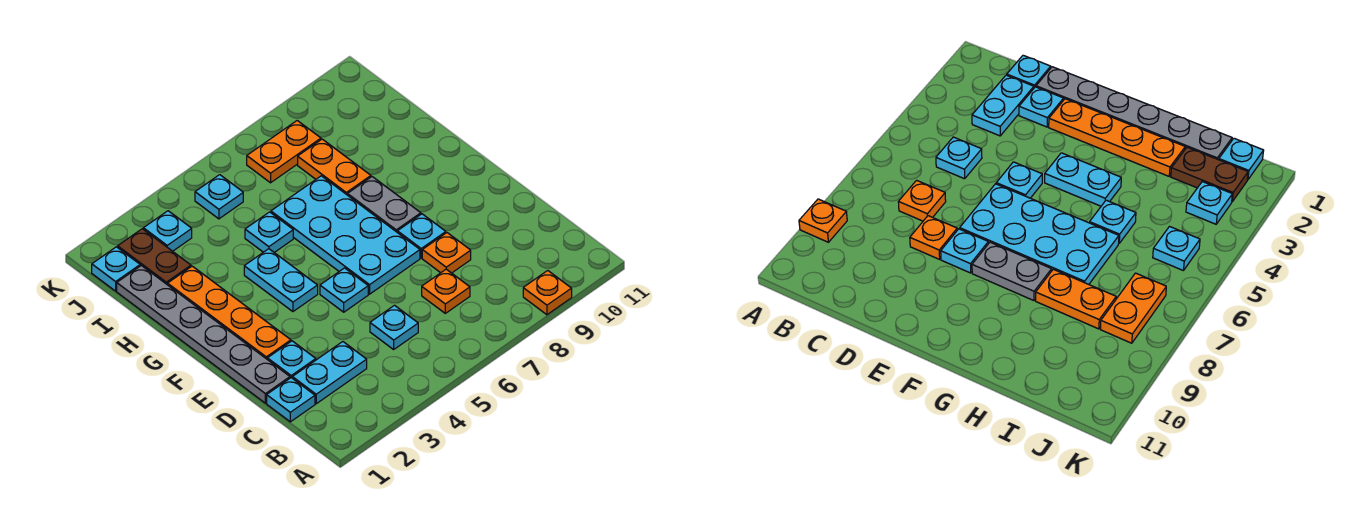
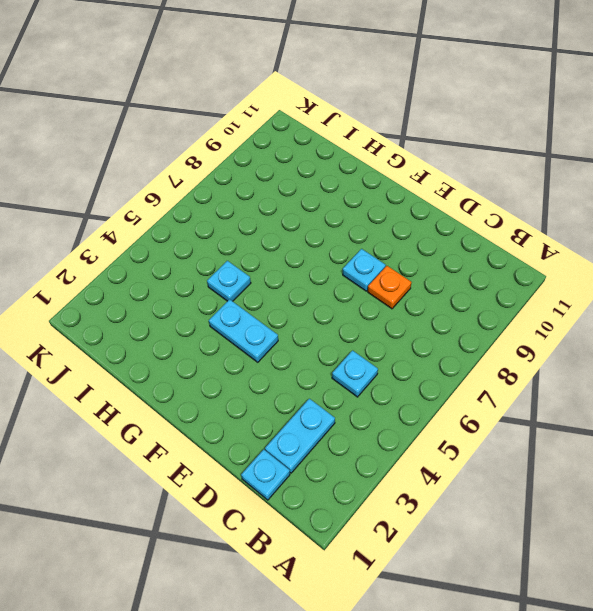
none -> orange 1x1 plate [523,271,572,315]
none -> orange 1x1 plate [422,269,470,313]
none -> grey 1x6 plate [117,266,290,403]

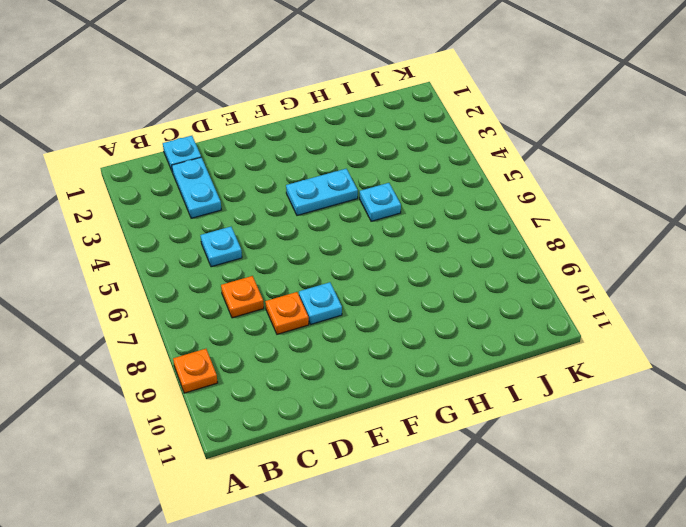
none -> grey 1x6 plate [117,266,290,403]
none -> cyan 1x1 plate [267,341,316,378]
none -> orange 1x4 plate [168,266,291,359]

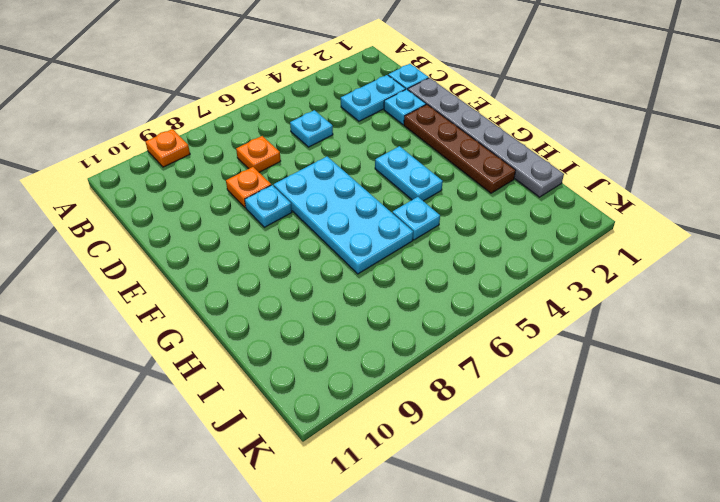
brown 1x4 plate [404,105,516,193] -> orange 1x4 plate [168,266,291,359]
none -> cyan 1x1 plate [320,268,368,312]
none -> grey 1x2 plate [348,177,421,232]
none -> orange 1x2 plate [298,139,371,195]

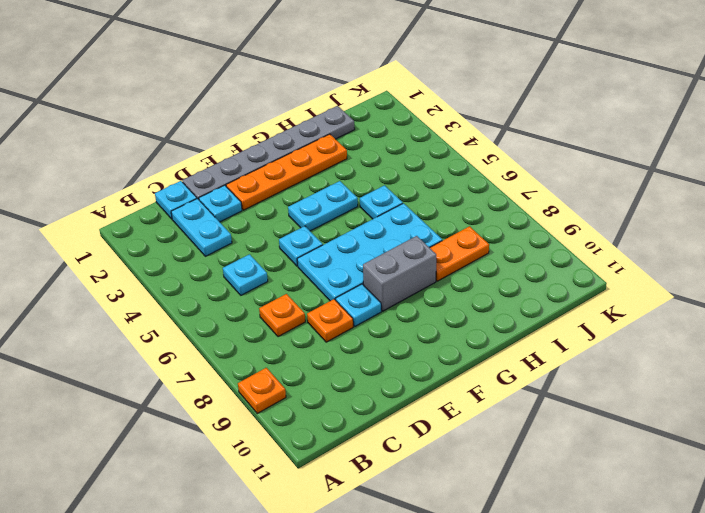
grey 1x2 brick [363,236,436,311] -> grey 1x2 plate [348,177,421,232]
none -> brown 1x2 plate [118,229,191,285]
none -> cyan 1x1 plate [92,247,140,291]
none -> cyan 1x1 plate [143,211,192,251]

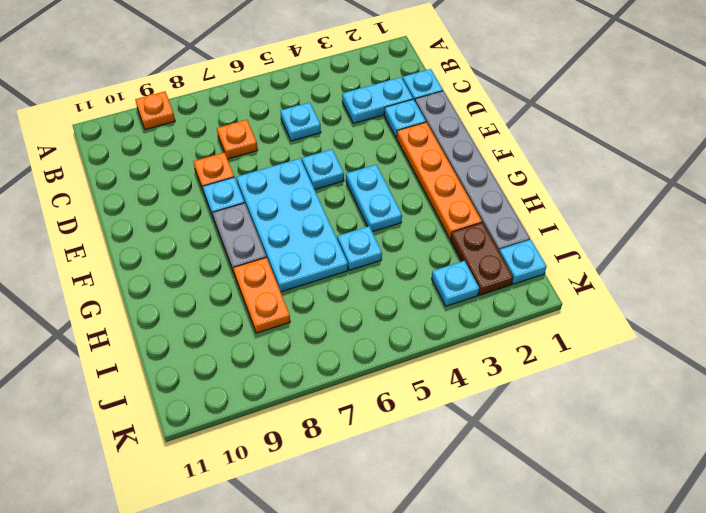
none -> cyan 1x1 plate [195,175,243,219]
none -> orange 1x2 plate [247,121,321,183]

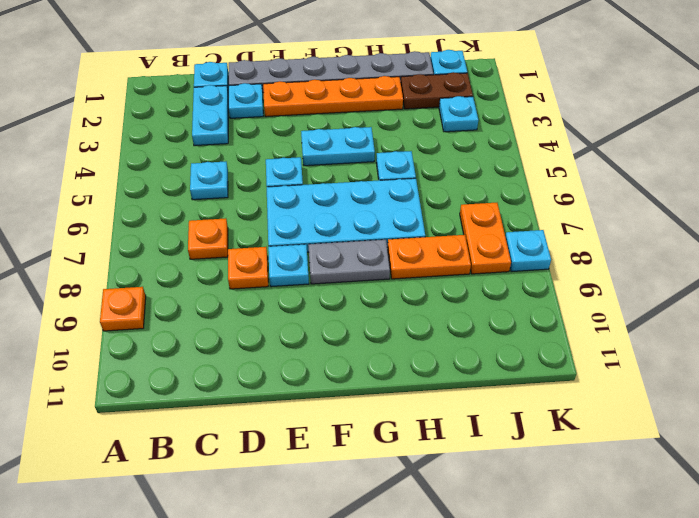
cyan 1x1 plate [505,230,551,272] -> cyan 1x1 plate moved to [195,175,243,219]

